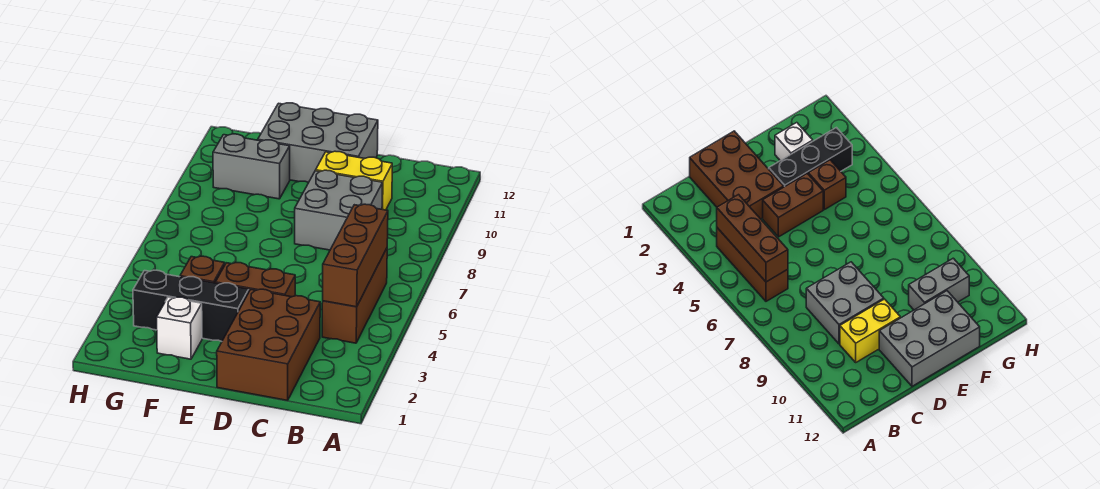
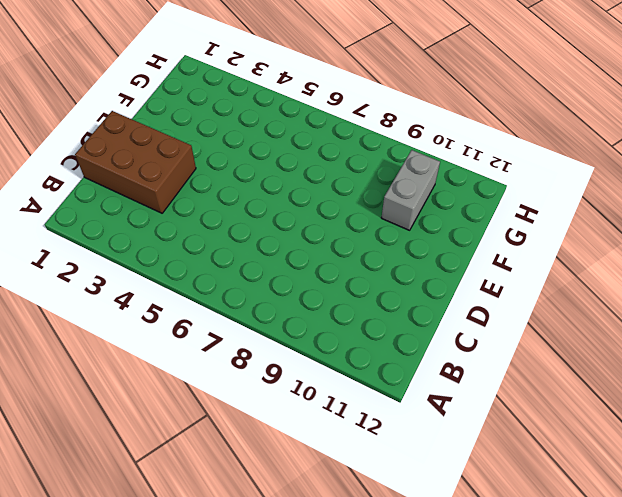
none -> brown 1x3 brick [322,248,387,343]
none -> grey 2x2 brick [295,170,383,250]

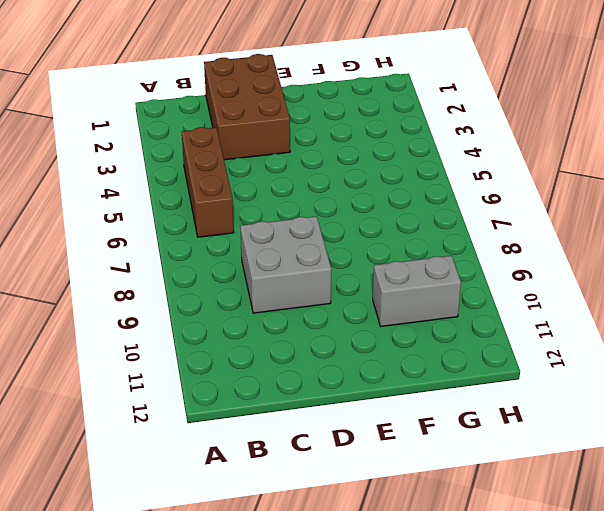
none -> yellow 1x2 brick [316,151,392,210]
none -> brown 1x2 brick [215,263,295,297]

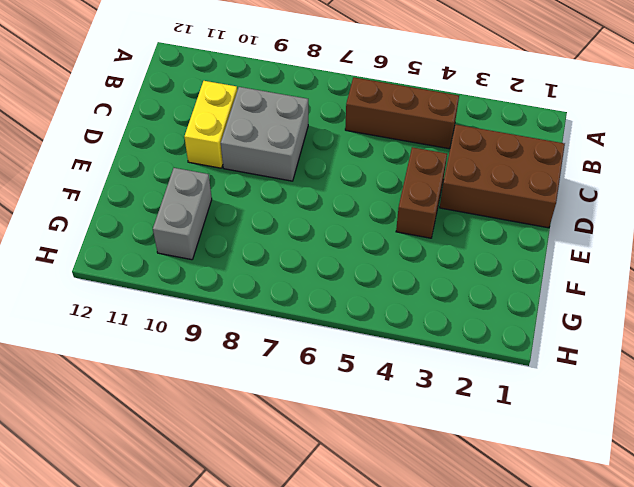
none -> grey 2x3 brick [258,103,378,182]
none -> black 1x3 brick [133,270,249,341]

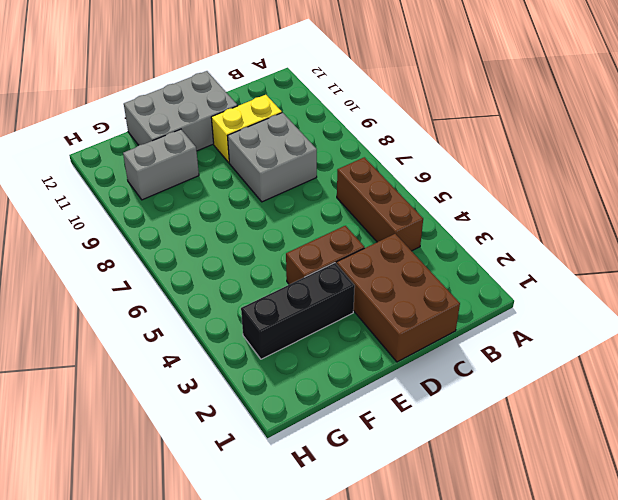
none -> white 1x1 brick [157,297,202,359]
none -> brown 1x1 brick [180,256,225,283]

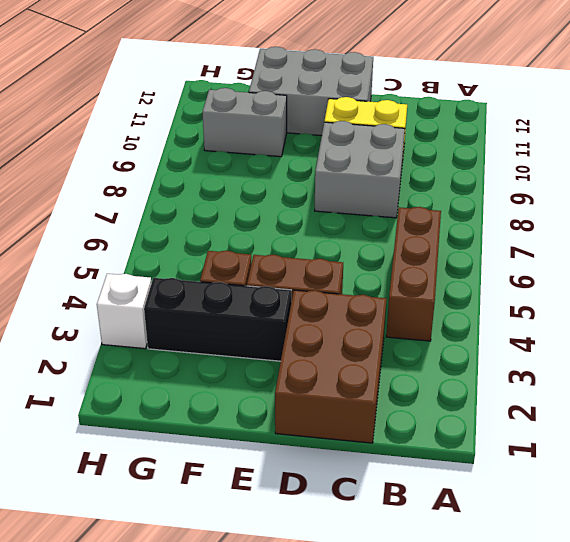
white 1x1 brick [97,274,151,349] -> white 1x1 brick moved to [157,297,202,359]
none -> brown 1x3 brick [323,204,388,307]

